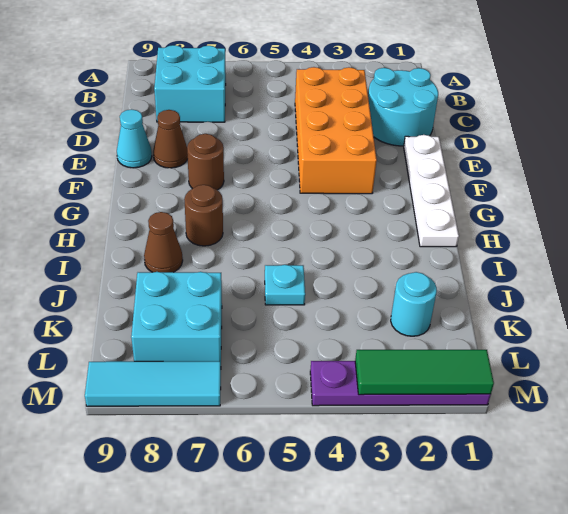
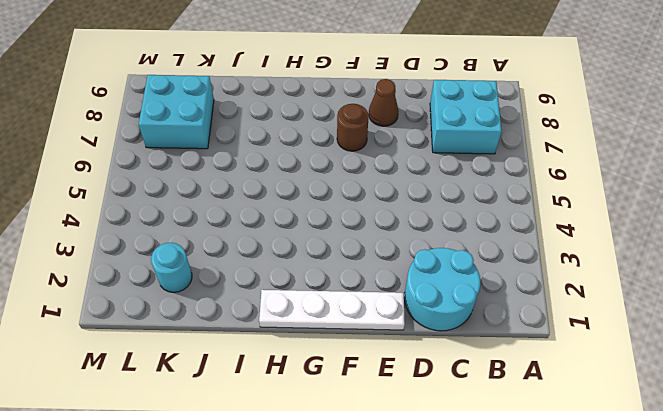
none -> orange 2x4 brick [295,67,377,194]
none -> cyan 1x1 cone [117,109,152,168]
none -> brown 1x1 round brick [184,185,223,246]

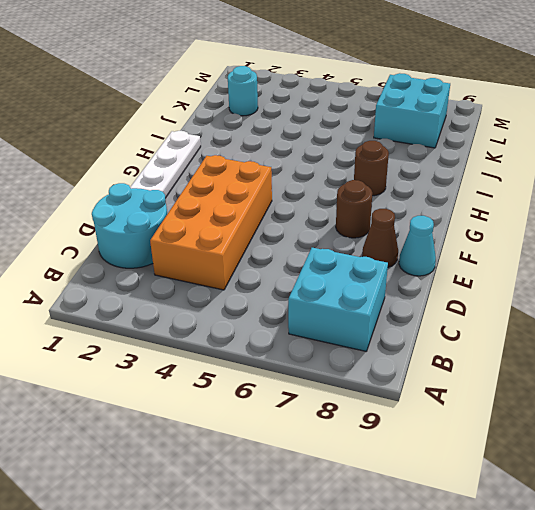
none -> brown 1x1 cone [144,212,183,272]
none -> cyan 1x1 plate [265,265,305,305]
none -> purple 1x4 plate [310,361,491,406]

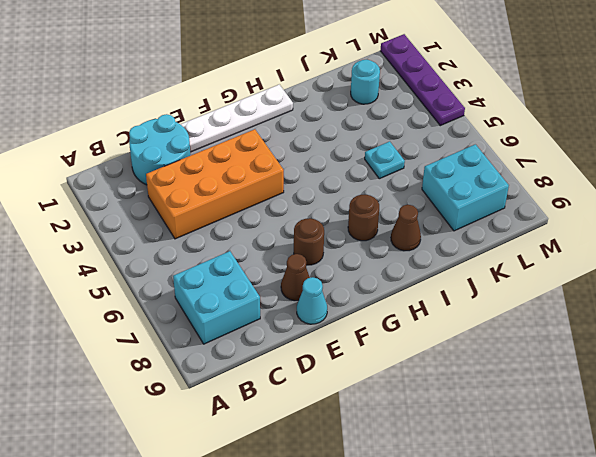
none -> cyan 1x3 tile [85,361,221,406]
none -> green 1x3 tile [355,350,494,395]

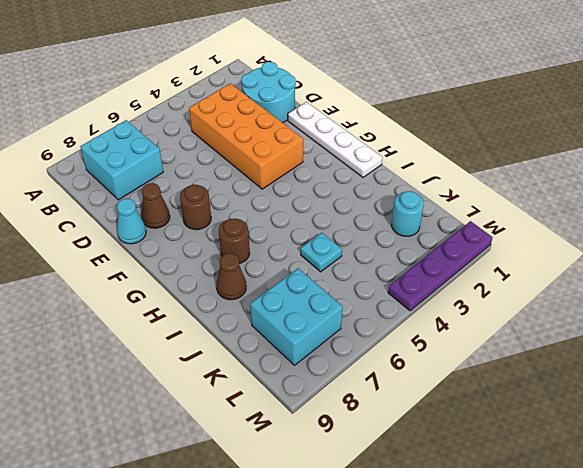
none -> cyan 1x3 tile [85,361,221,406]
none -> green 1x3 tile [355,350,494,395]

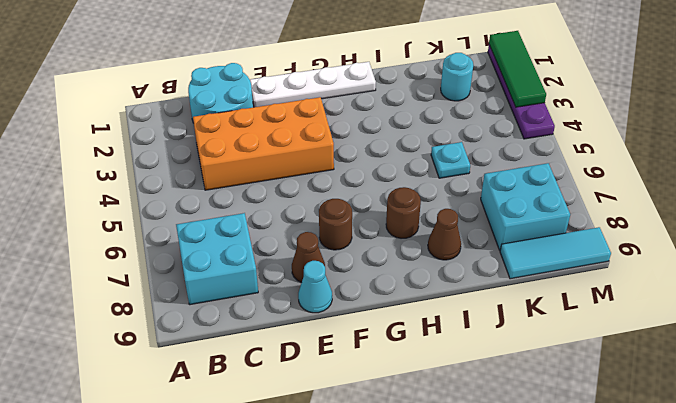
cyan 1x3 tile [500,227,611,279] -> cyan 1x3 tile turned to [85,361,221,406]

